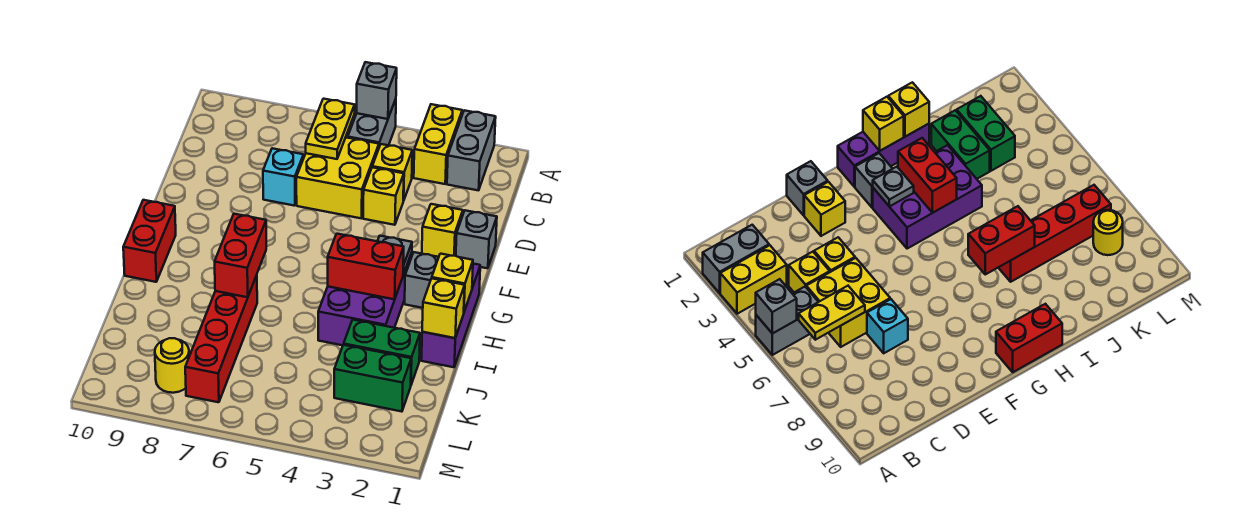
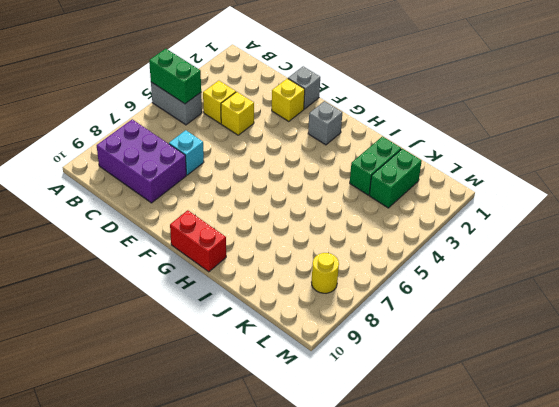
green 1x2 brick [149,49,201,104] -> grey 1x1 brick [357,62,397,119]
purple 2x3 brick [97,119,186,203] -> purple 2x3 brick moved to [318,253,412,345]
none -> grey 1x2 brick [447,110,496,190]
none -> yellow 1x2 brick [414,104,462,184]
none -> yellow 2x2 brick [296,138,379,218]

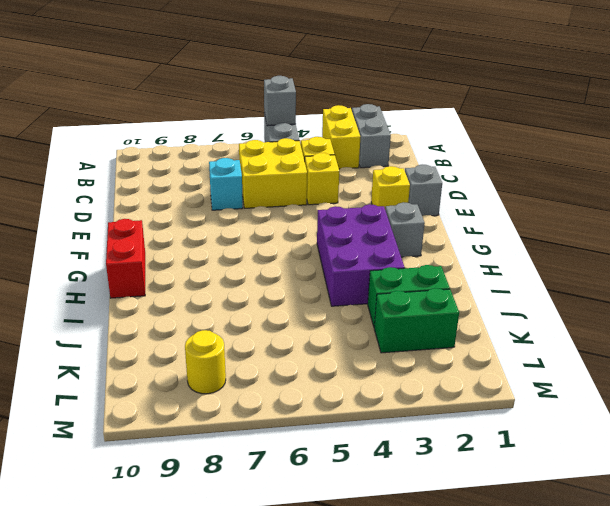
none -> purple 1x3 brick [421,264,480,367]
none -> red 1x4 brick [185,275,257,402]
none -> yellow 1x2 plate [306,99,355,159]

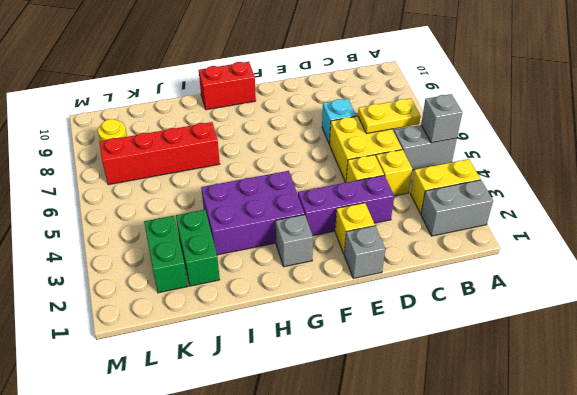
purple 1x3 brick [298,175,394,236] -> purple 1x3 brick moved to [421,264,480,367]
none -> grey 1x1 plate [378,236,412,275]
none -> yellow 1x1 brick [432,254,473,311]
none -> red 1x2 brick [328,234,404,299]

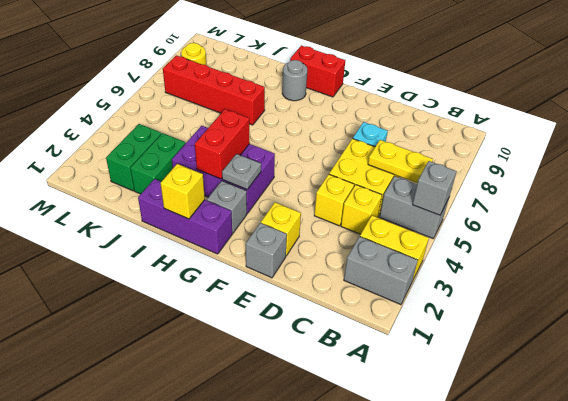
grey 1x1 round brick [282,60,307,101] -> none
none -> red 1x2 brick [215,214,266,297]
none -> yellow 1x1 brick [422,278,465,338]

